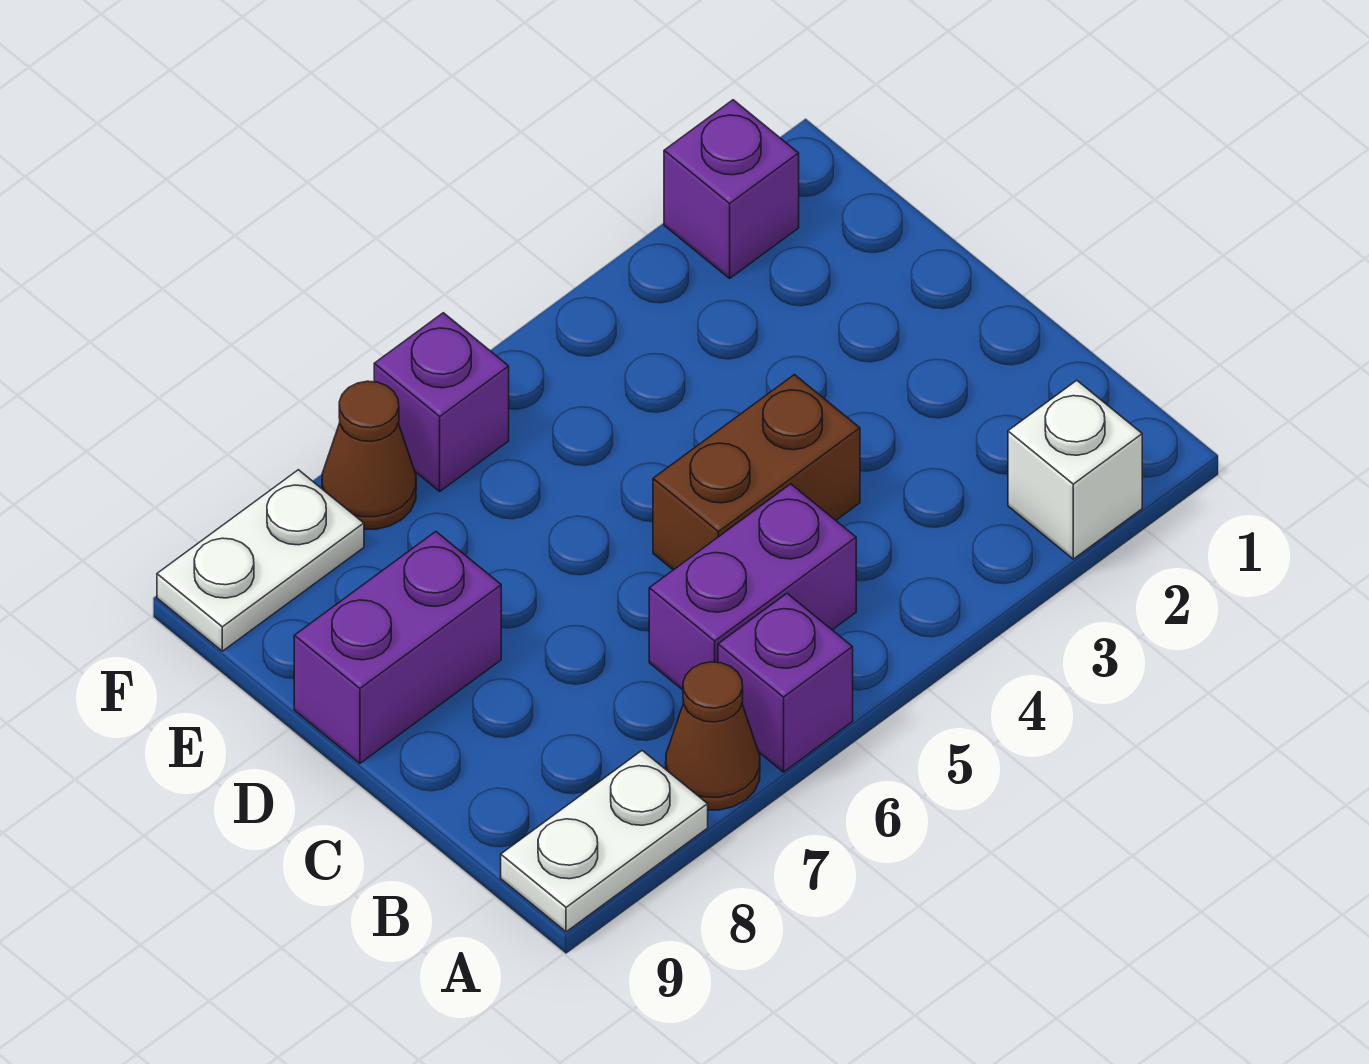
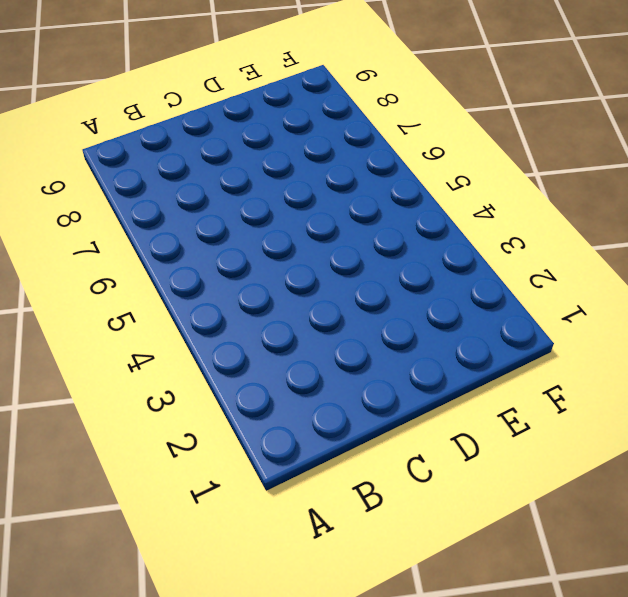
none -> white 1x1 brick [1008,380,1142,559]
none -> purple 1x1 brick [718,594,853,772]

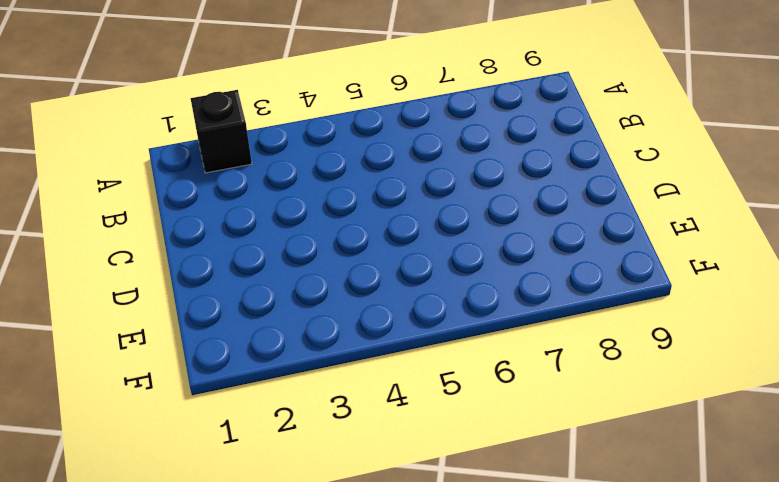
black 1x1 brick [191,90,252,173] -> white 1x1 brick [1008,380,1142,559]
none -> purple 1x1 brick [718,594,853,772]
none -> brown 1x1 cone [666,662,760,810]

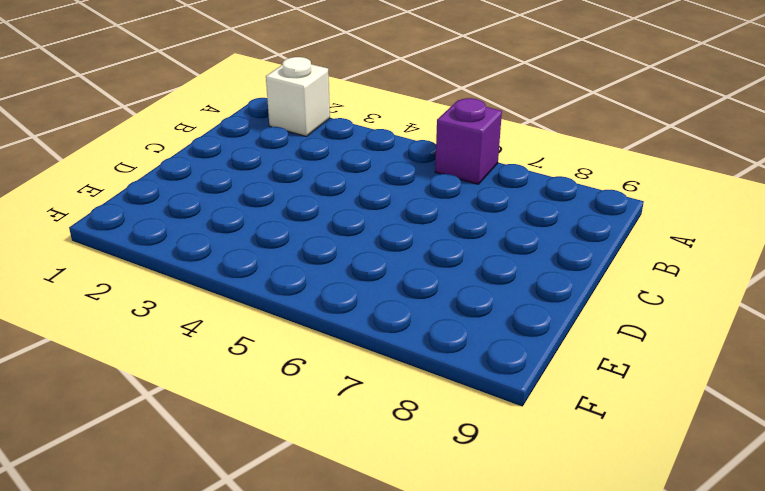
none -> brown 1x1 cone [666,662,760,810]
none -> white 1x2 plate [501,751,708,932]

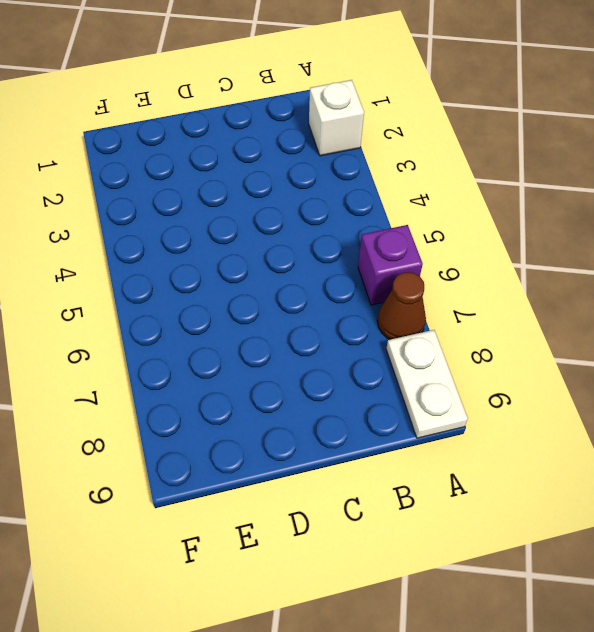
none -> purple 1x2 brick [649,484,856,690]
none -> brown 1x2 brick [653,375,860,570]

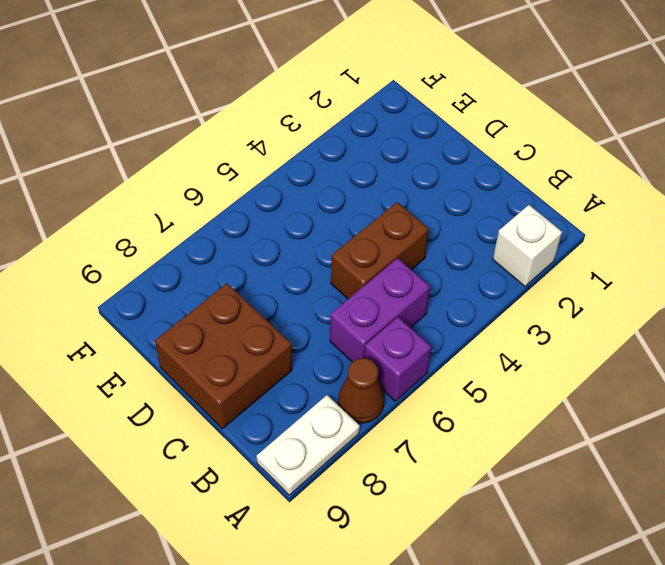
brown 2x2 brick [155,283,292,429] -> purple 1x2 brick [294,532,501,763]
none -> purple 1x1 brick [664,100,799,278]
none -> purple 1x1 brick [374,313,509,491]

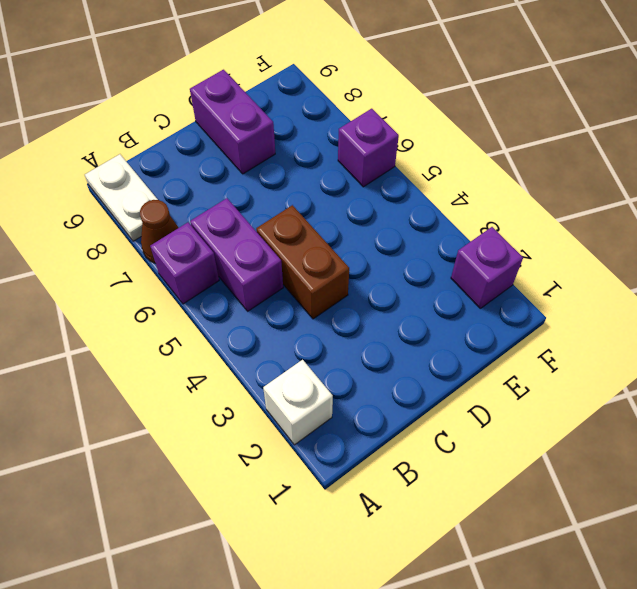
none -> brown 1x1 cone [322,381,416,529]
none -> white 1x2 plate [157,470,364,651]

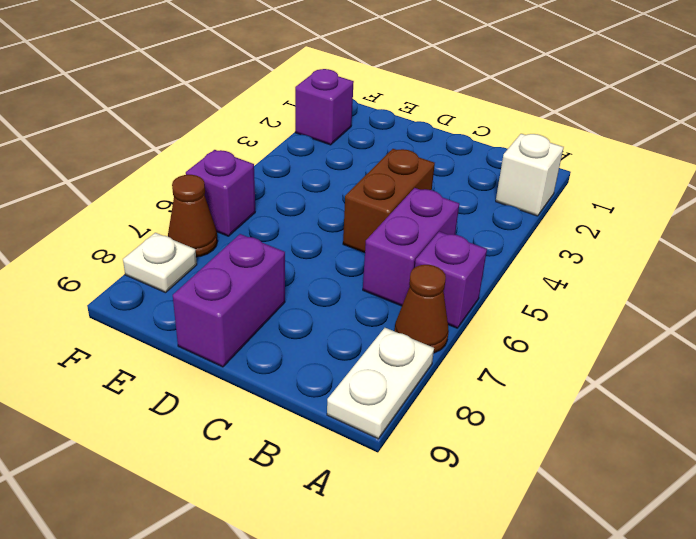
white 1x1 plate [123,233,197,293] -> white 1x2 plate [157,470,364,651]

